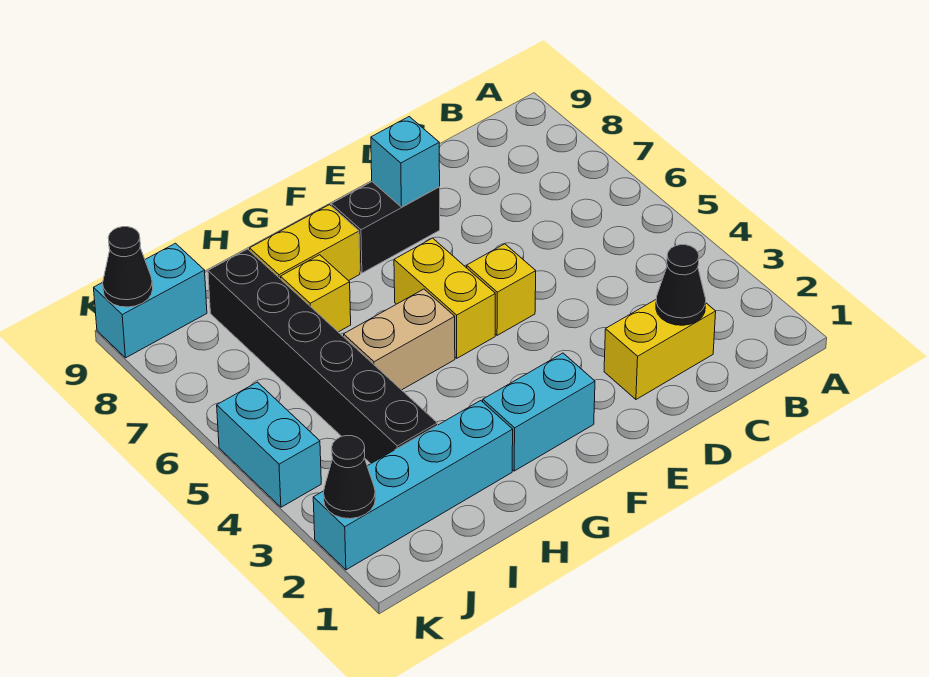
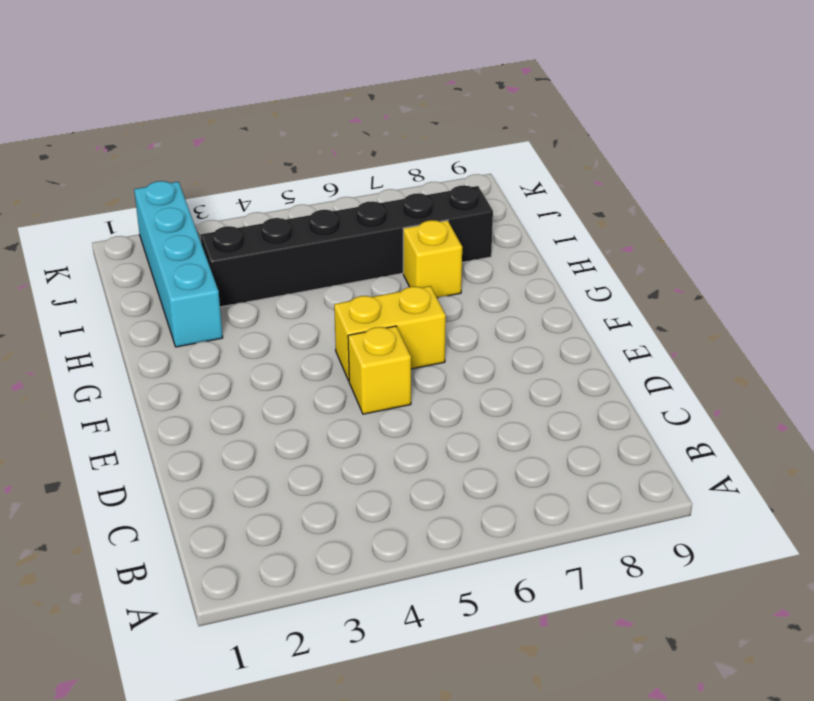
none -> yellow 1x2 brick [604,300,716,399]
none -> black 1x2 brick [331,182,440,273]
none -> cyan 1x2 brick [483,353,595,471]

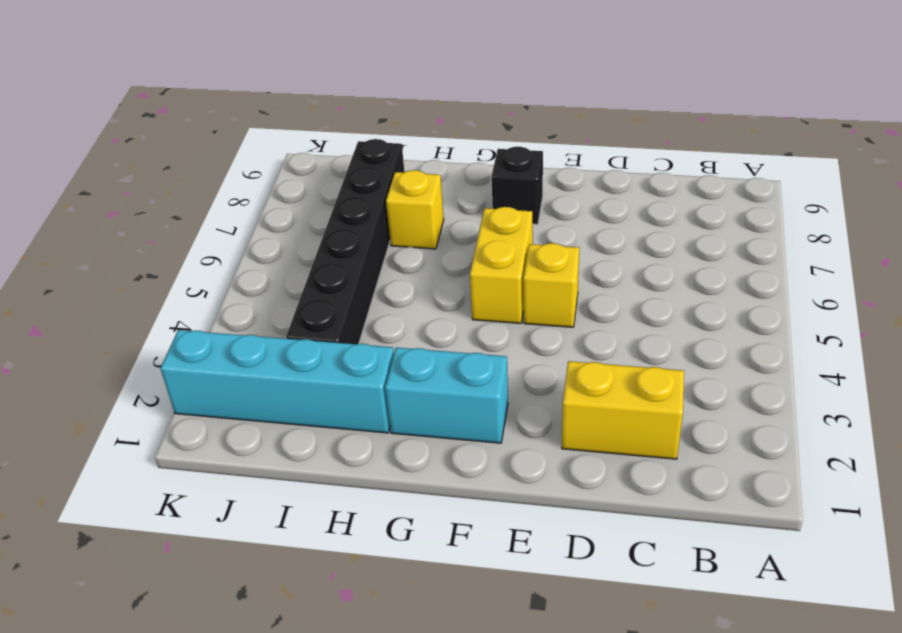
black 1x1 brick [492,147,543,224] -> black 1x2 brick [331,182,440,273]
none -> tan 1x2 brick [344,289,455,390]
none -> yellow 1x2 brick [250,205,360,281]
none -> cyan 1x2 brick [94,243,207,358]

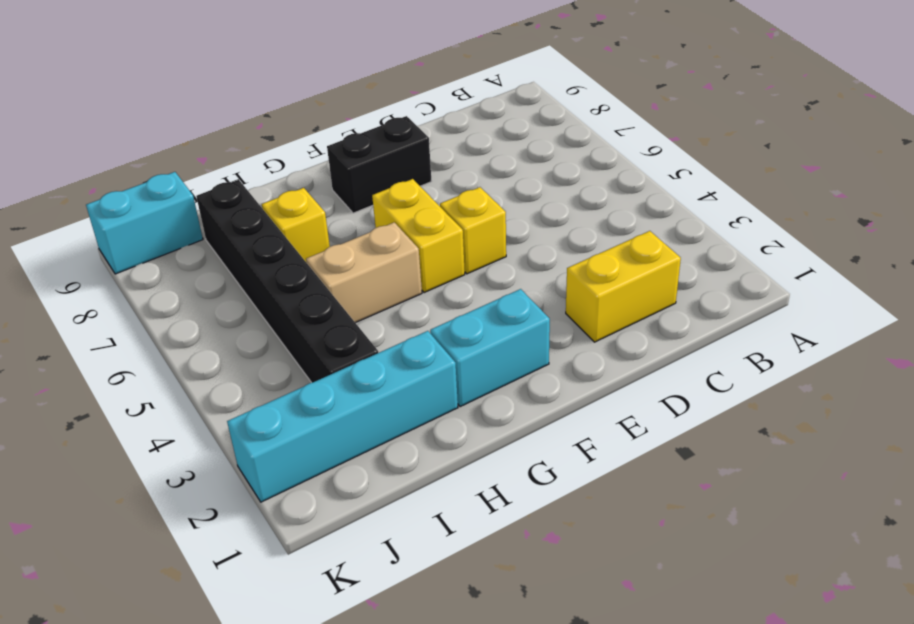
none -> yellow 1x2 brick [250,205,360,281]
none -> cyan 1x2 brick [217,382,321,507]
none -> black 1x1 cone [656,245,706,325]

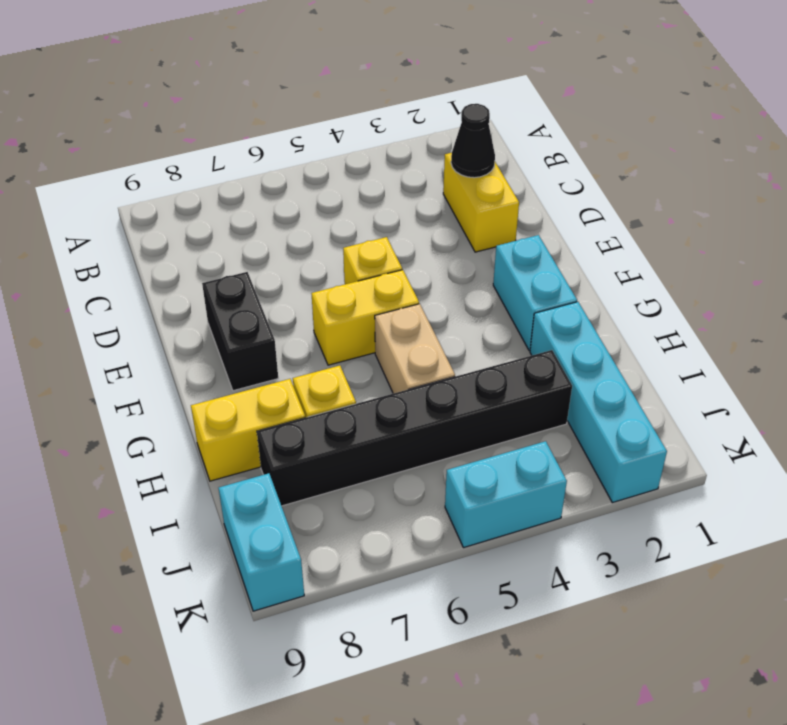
yellow 1x2 brick [191,379,305,481] -> yellow 1x2 brick turned to [250,205,360,281]
none -> cyan 1x1 brick [371,117,440,207]
none -> black 1x1 cone [323,436,375,519]
none -> black 1x1 cone [103,227,153,307]

